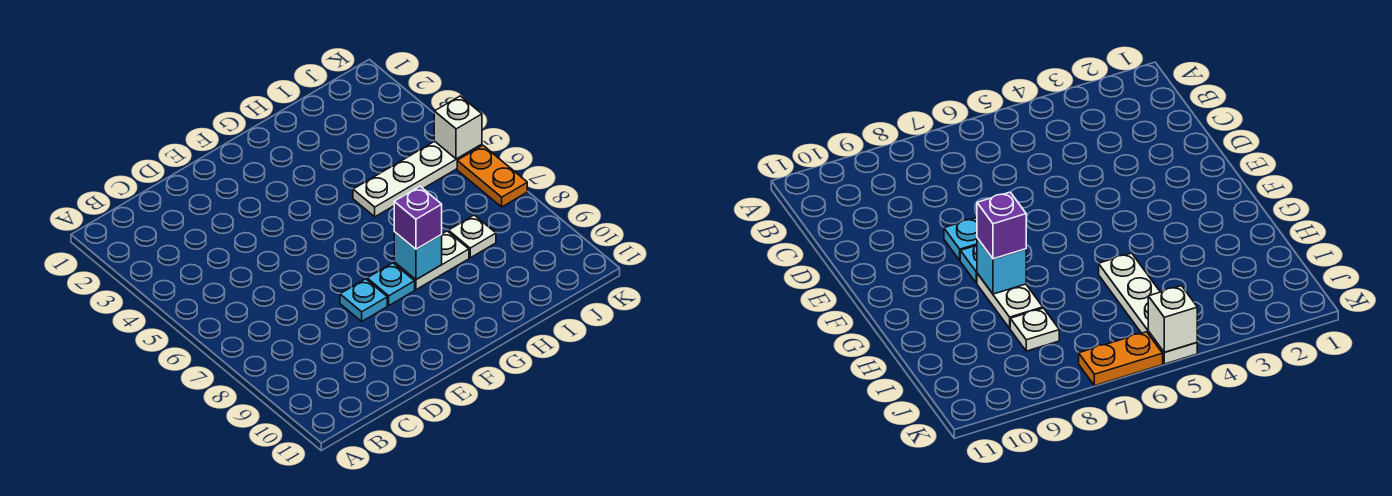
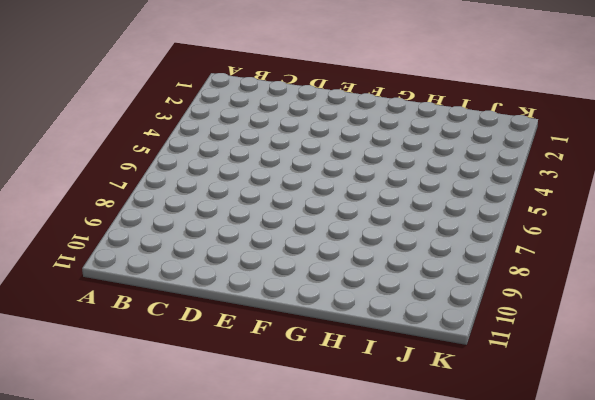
none -> cyan 1x1 plate [340,279,387,321]
none -> cyan 1x1 plate [367,263,415,305]

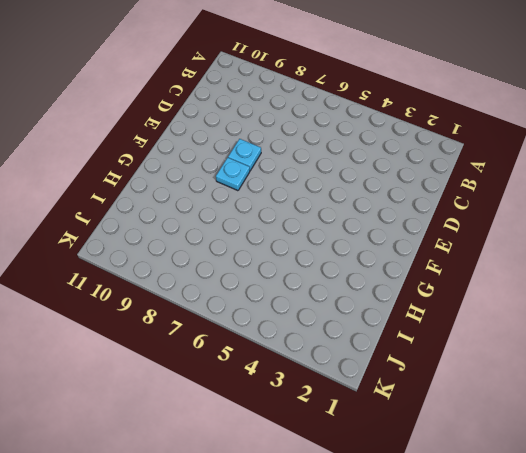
none -> white 1x2 plate [394,231,469,290]
none -> white 1x4 plate [353,141,482,217]

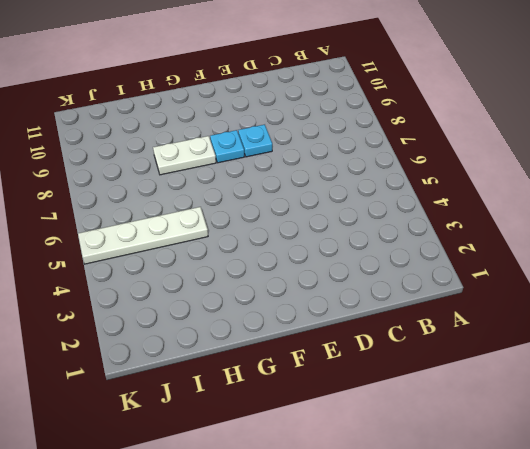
none -> white 1x1 plate [449,215,496,258]
none -> orange 1x2 plate [457,146,527,207]

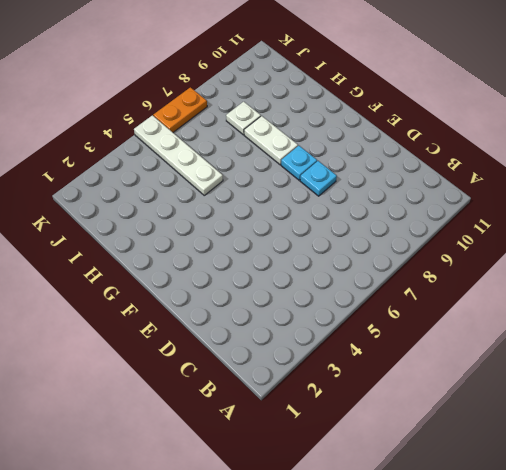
none -> cyan 1x1 brick [394,232,442,280]
none -> white 1x1 brick [434,96,482,159]

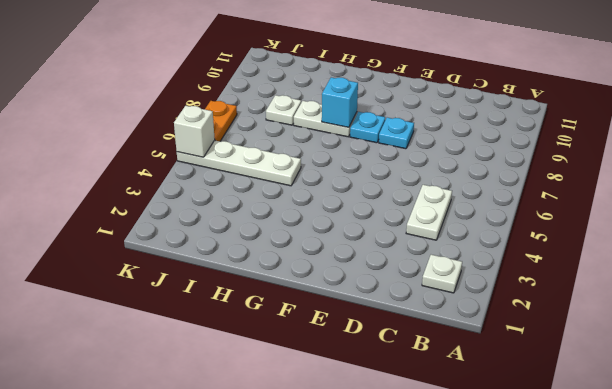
white 1x1 plate [422,255,462,293] -> none
white 1x2 plate [406,185,452,240] -> none
none -> purple 1x1 brick [394,186,442,249]

